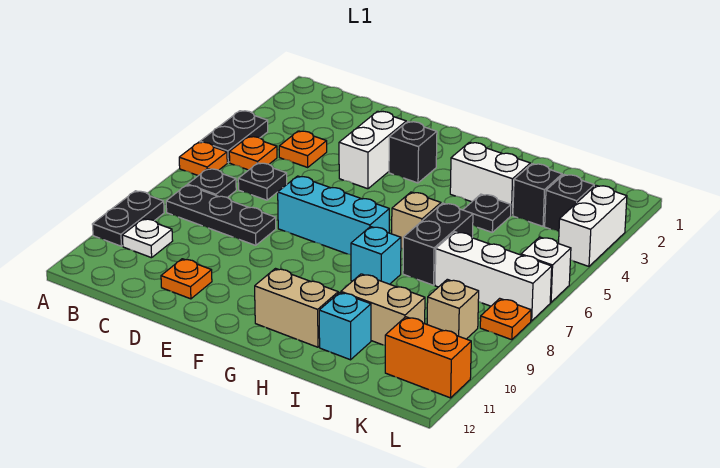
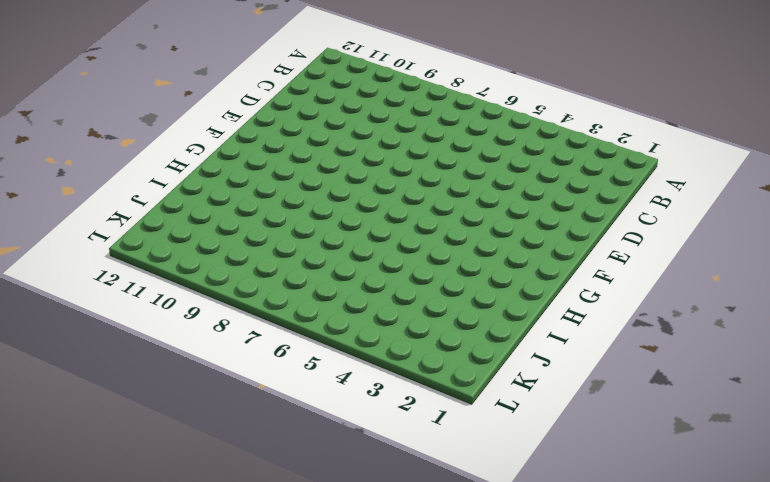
none -> black 1x2 plate [200,111,268,163]
none -> orange 1x1 plate [179,142,227,176]
none -> black 1x2 plate [92,191,164,246]

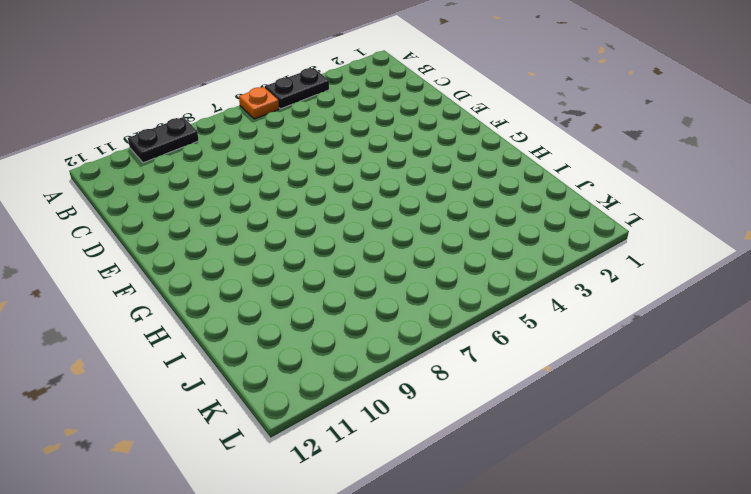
none -> orange 1x1 plate [229,137,277,170]
none -> black 1x1 plate [188,169,236,198]
none -> black 1x3 plate [166,185,276,245]

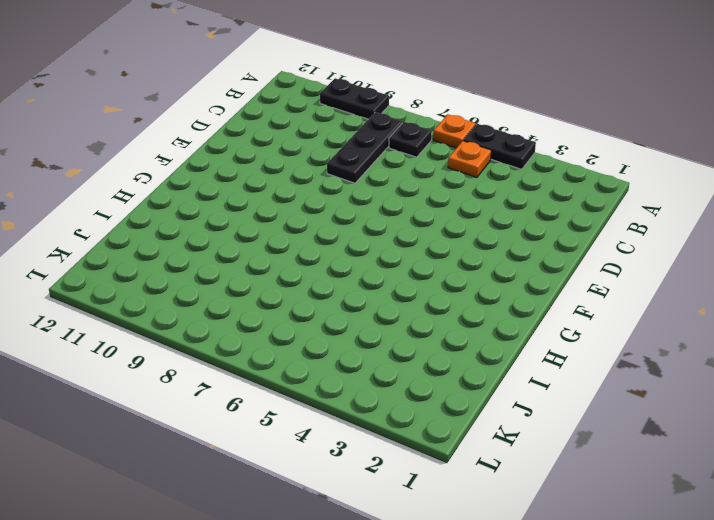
none -> white 1x1 plate [122,219,173,258]
none -> orange 1x1 plate [279,131,327,167]
none -> black 1x1 plate [238,163,287,200]

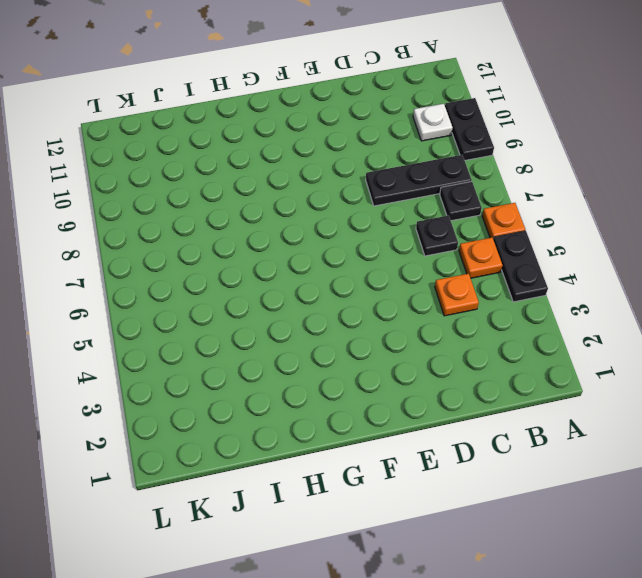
none -> orange 1x1 plate [161,259,212,299]
none -> white 1x2 brick [339,111,406,189]
none -> cyan 1x3 brick [278,176,389,255]

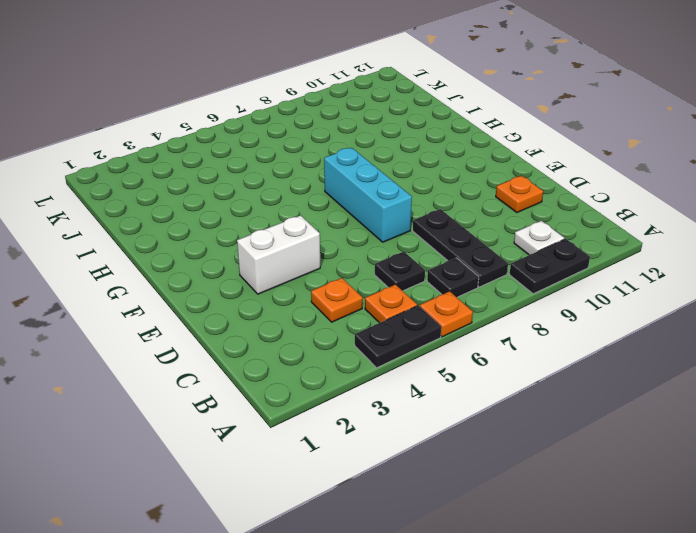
none -> black 1x1 brick [389,122,437,183]
none -> tan 1x2 brick [255,269,338,347]
none -> white 1x2 brick [450,142,530,215]

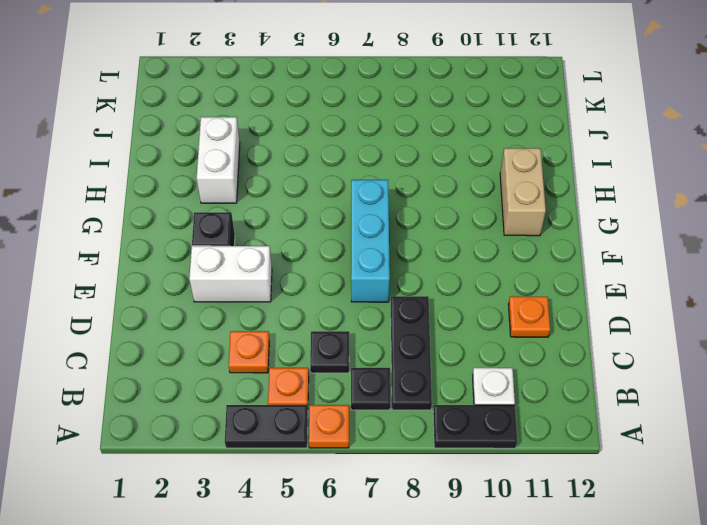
none -> tan 1x1 brick [392,192,441,249]
none -> cyan 1x1 brick [351,227,401,284]
none -> black 1x1 plate [463,194,511,232]

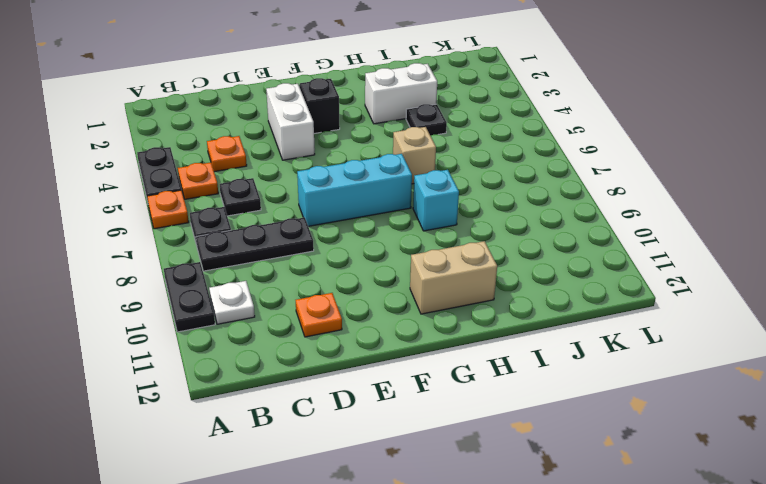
none -> black 1x2 brick [403,203,473,285]
none -> tan 1x2 brick [341,274,425,345]
none -> cyan 1x1 brick [319,293,371,360]

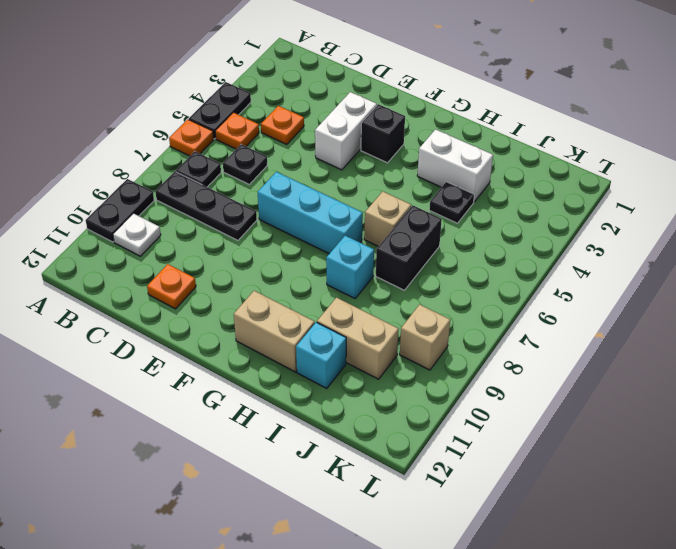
none -> black 1x1 brick [513,164,562,226]
none -> white 1x3 brick [435,232,552,321]
none -> black 1x1 brick [545,175,594,232]

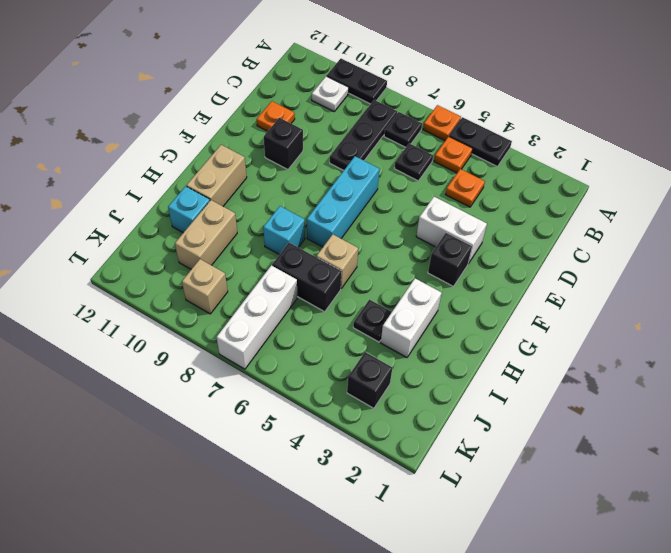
black 1x1 brick [264,118,303,169] -> black 1x1 brick moved to [513,164,562,226]
none -> orange 1x2 brick [385,317,471,398]
none -> white 1x2 brick [559,185,627,266]
none -> white 1x1 brick [521,237,571,302]

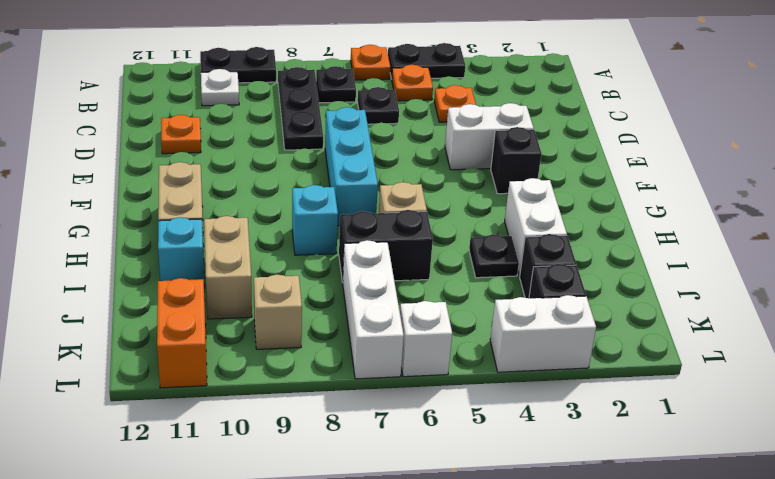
none -> orange 1x1 plate [480,298,531,340]

